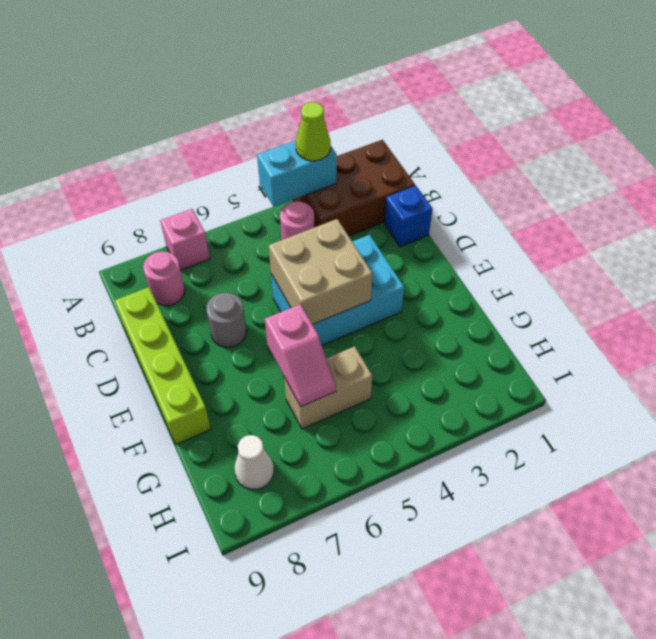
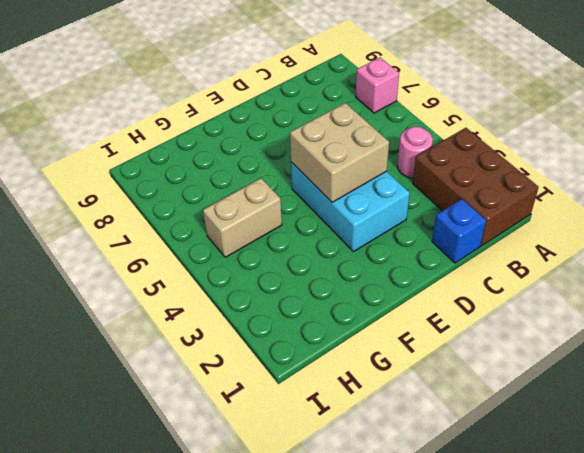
tan 1x2 brick [203,178,282,257] -> tan 1x2 brick turned to [284,346,372,429]
none -> pink 1x1 round brick [143,252,185,305]
none -> lime 1x4 brick [115,287,211,444]
none -> grey 1x1 round brick [206,293,247,347]

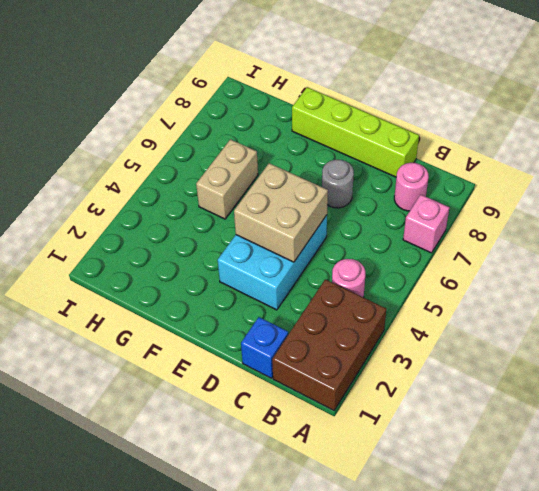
none -> white 1x1 cone [234,435,274,489]
none -> cyan 1x2 brick [257,141,337,207]
none -> pink 1x2 slope [265,304,336,406]

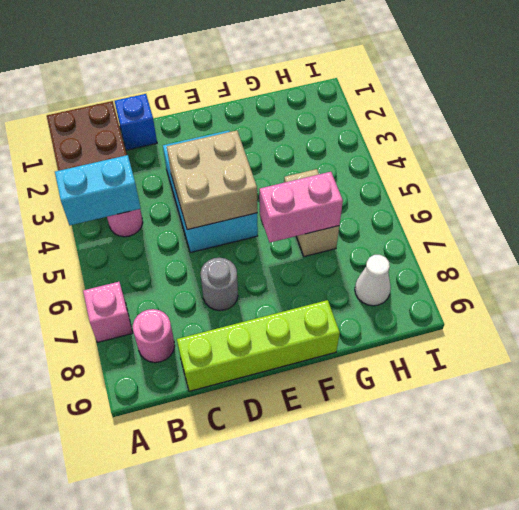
cyan 1x2 brick [55,155,141,225] -> cyan 1x2 brick turned to [257,141,337,207]
pink 1x2 brick [259,172,343,242] -> pink 1x2 slope [265,304,336,406]
none -> lime 1x1 cone [296,102,331,161]

